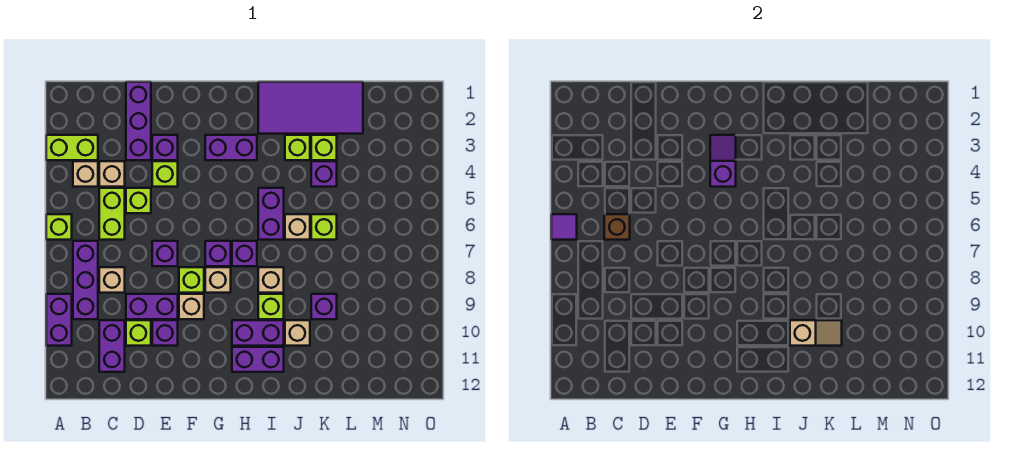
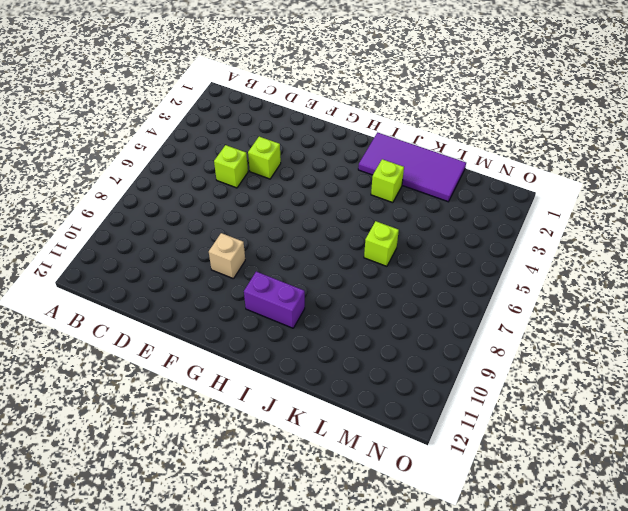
none -> lime 1x2 brick [46,135,98,160]
none -> lime 1x1 brick [46,214,72,240]
none -> purple 1x2 brick [46,294,72,346]
none -> tan 1x1 brick [73,161,98,187]

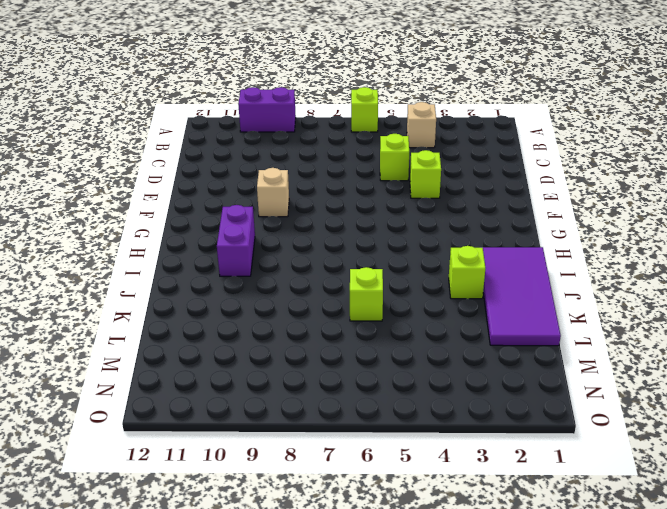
none -> lime 1x2 brick [46,135,98,160]
none -> purple 1x3 brick [73,241,98,319]
none -> tan 1x1 brick [99,161,125,187]
none -> lime 1x2 brick [99,188,125,240]

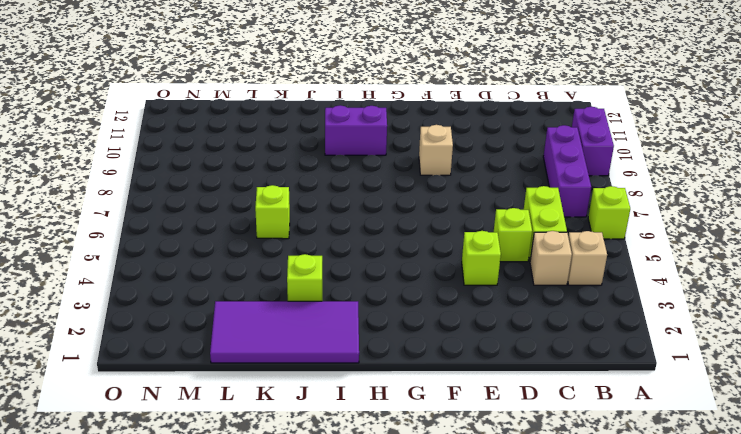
none -> lime 1x2 brick [46,135,98,160]
none -> tan 1x1 brick [99,267,125,293]
none -> purple 1x2 brick [99,320,125,372]
none -> purple 1x3 brick [126,82,151,160]

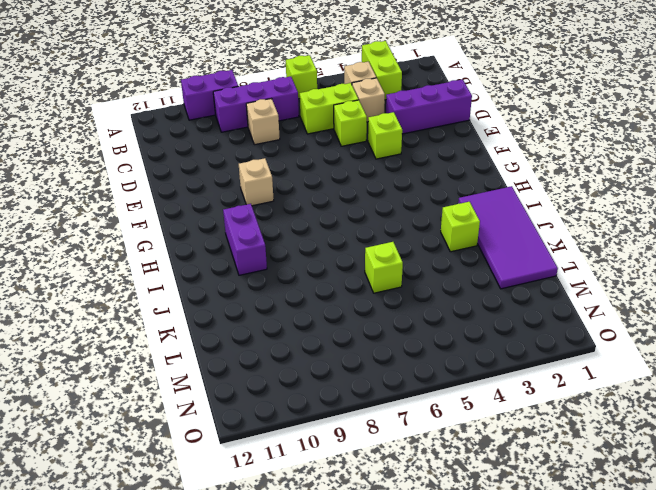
none -> purple 1x2 brick [99,320,125,372]
none -> purple 1x2 brick [126,294,178,319]
none -> lime 1x1 brick [126,320,151,346]
none -> purple 1x1 brick [152,135,178,160]

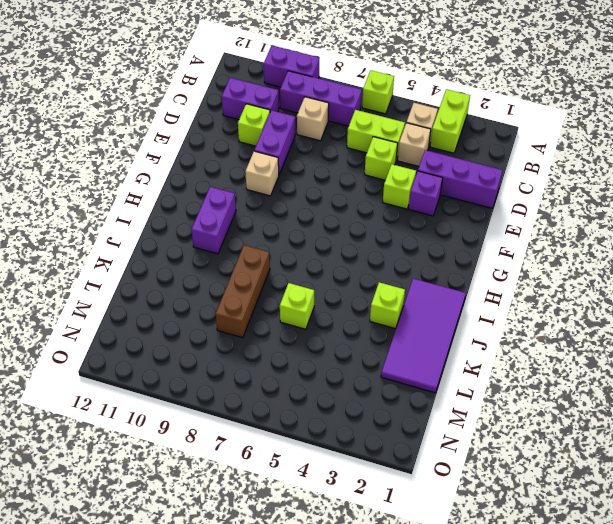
brown 1x3 brick [216,245,270,338] -> none
none -> purple 1x1 brick [152,241,178,266]
none -> purple 1x1 brick [152,320,178,346]
none -> lime 1x1 brick [179,267,204,293]
none -> purple 1x2 brick [205,135,257,160]

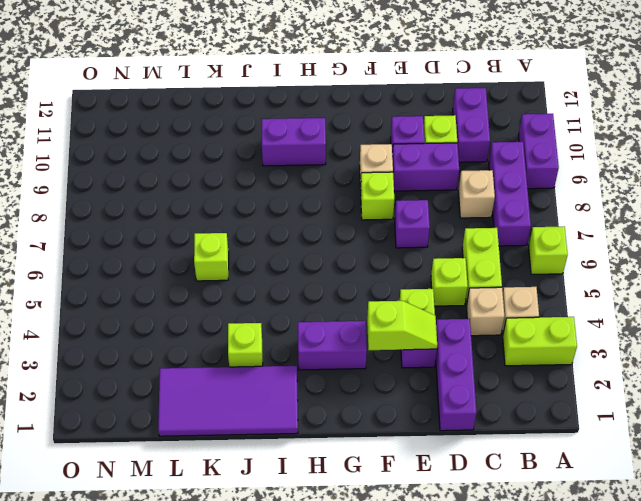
lime 1x2 slope [367,301,437,350] -> none
none -> purple 1x1 brick [205,241,231,266]
none -> tan 1x1 brick [205,267,231,293]
none -> purple 1x1 brick [232,241,257,266]
none -> purple 1x2 brick [232,347,284,372]

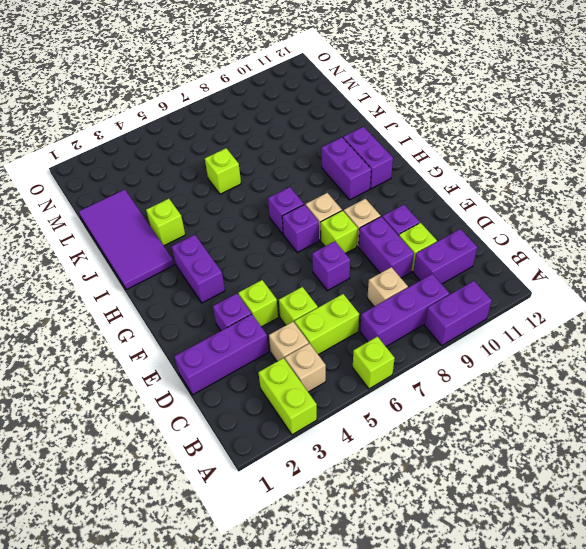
none -> purple 1x2 brick [258,188,284,240]
none -> tan 1x1 brick [258,267,284,293]
none -> lime 1x1 brick [258,294,284,319]
none -> tan 1x1 brick [285,214,310,240]

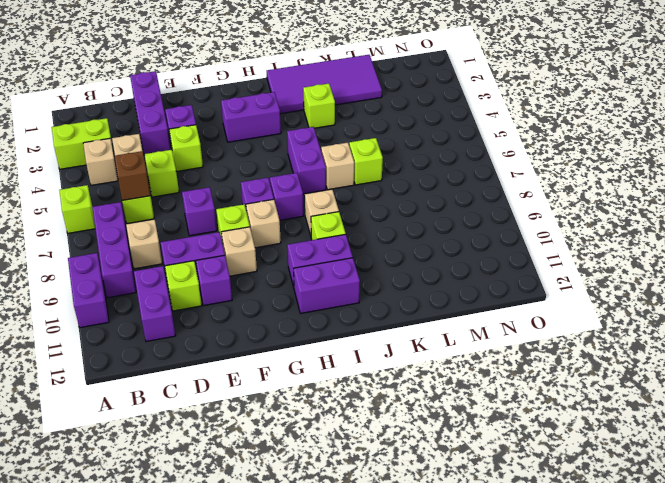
none -> tan 1x1 brick [285,320,310,346]
none -> lime 1x1 brick [311,135,337,160]
none -> purple 1x1 brick [311,161,337,187]
none -> purple 1x1 brick [311,294,337,319]

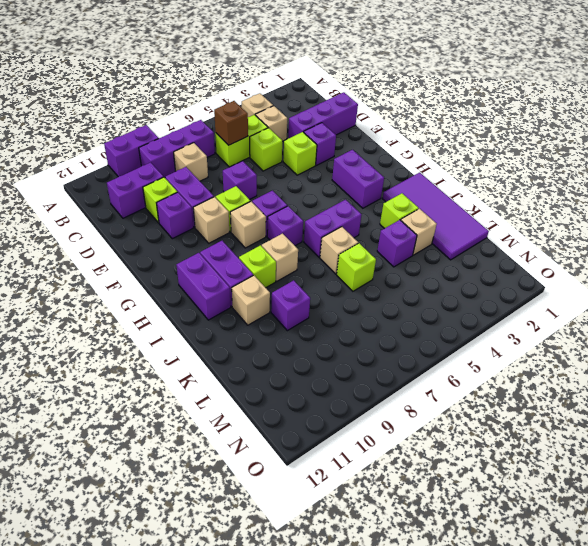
tan 1x1 brick [401,209,437,255] -> lime 1x1 brick [311,135,337,160]
none -> lime 1x2 brick [46,135,98,160]
none -> lime 1x1 brick [46,214,72,240]
none -> purple 1x1 tile [551,214,577,240]
none -> purple 1x2 slope [710,135,736,187]

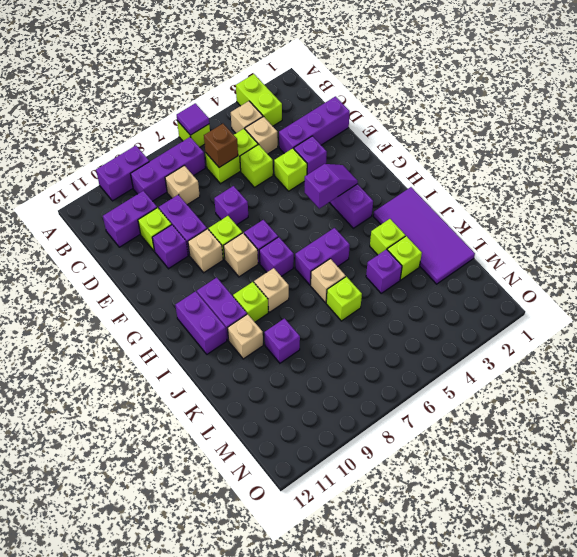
none -> tan 1x2 slope [790,320,842,346]

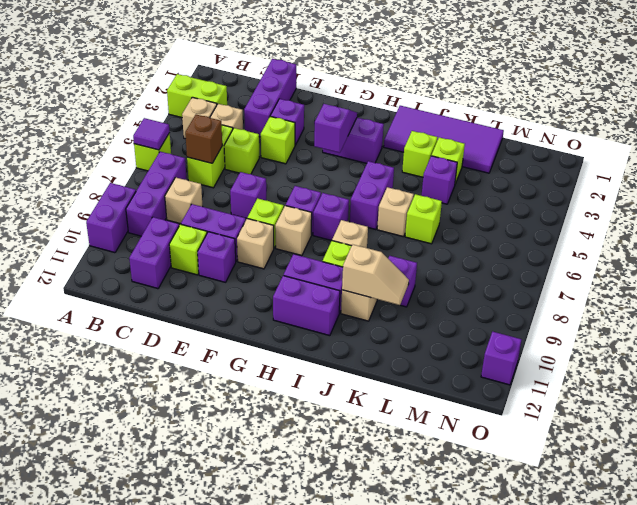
purple 1x1 brick [481,332,522,385] -> none

